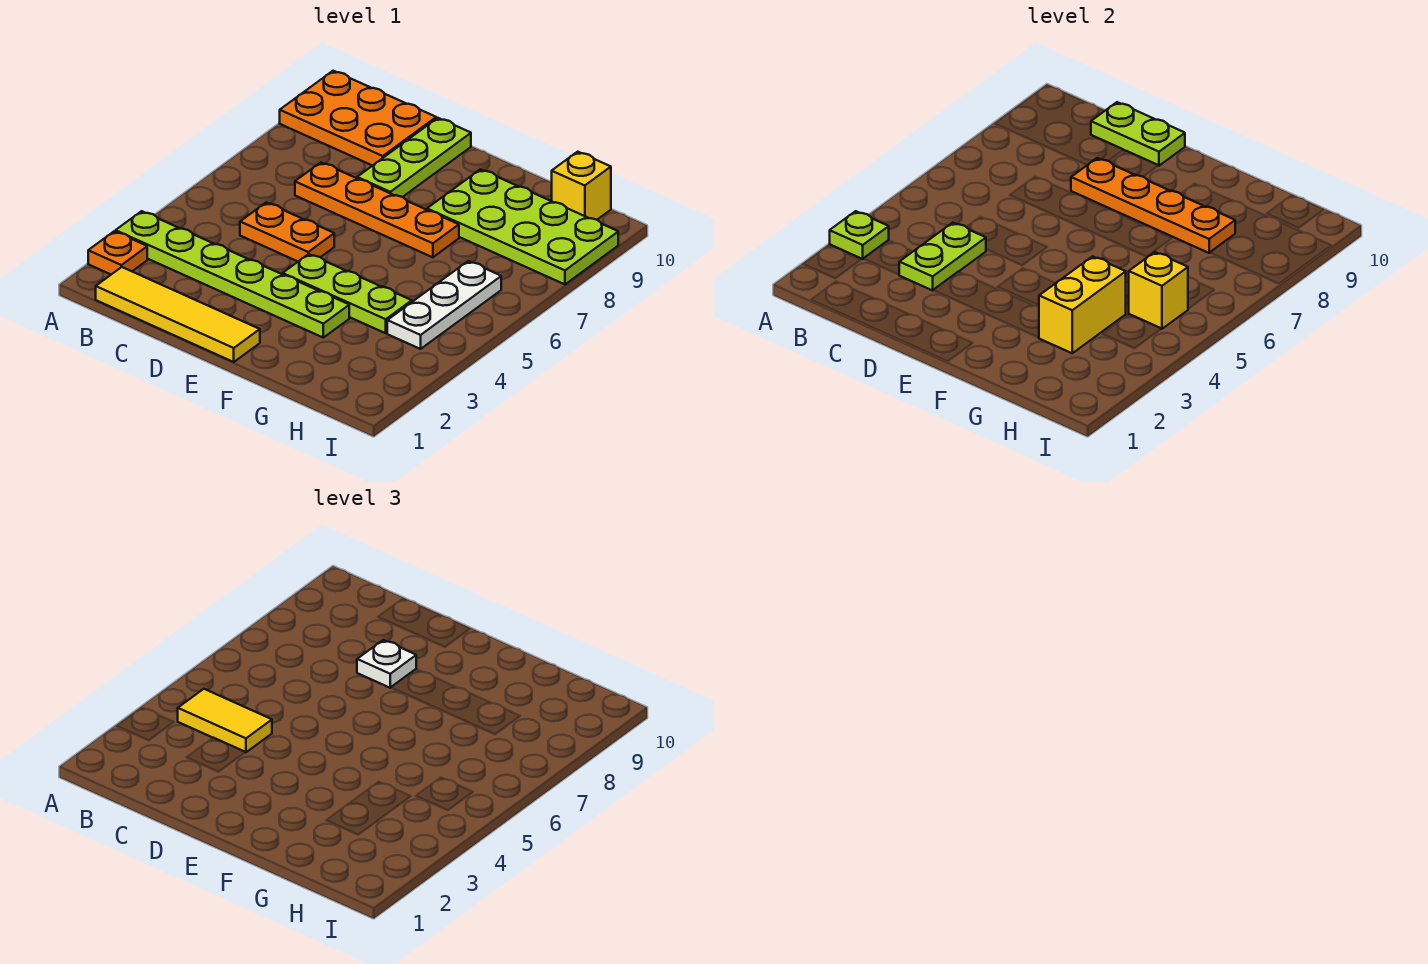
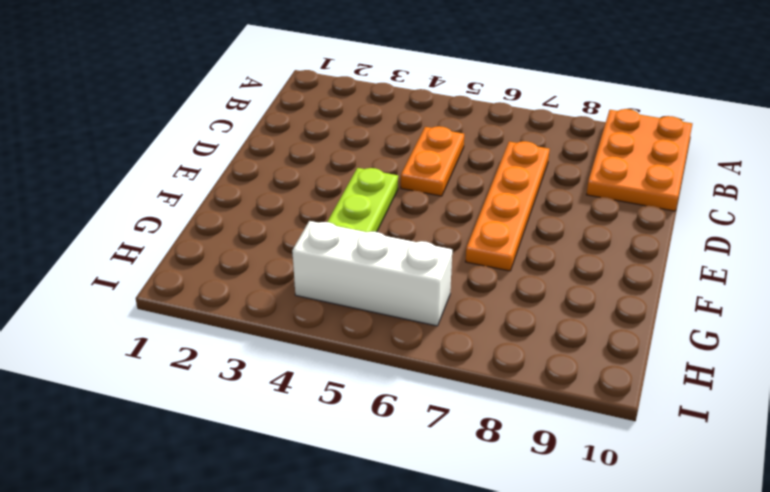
white 1x3 brick [292,221,452,326] -> white 1x3 plate [387,261,501,349]
none -> orange 1x1 plate [88,231,147,274]
none -> lime 1x6 plate [116,211,349,338]
none -> yellow 1x4 tile [96,267,260,362]

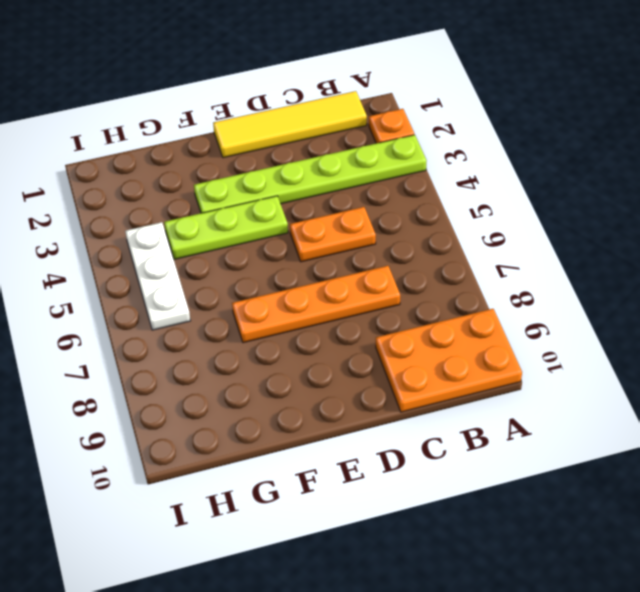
none -> lime 1x3 plate [357,118,471,197]
none -> lime 2x4 plate [427,169,618,284]
none -> yellow 1x1 brick [552,152,611,220]

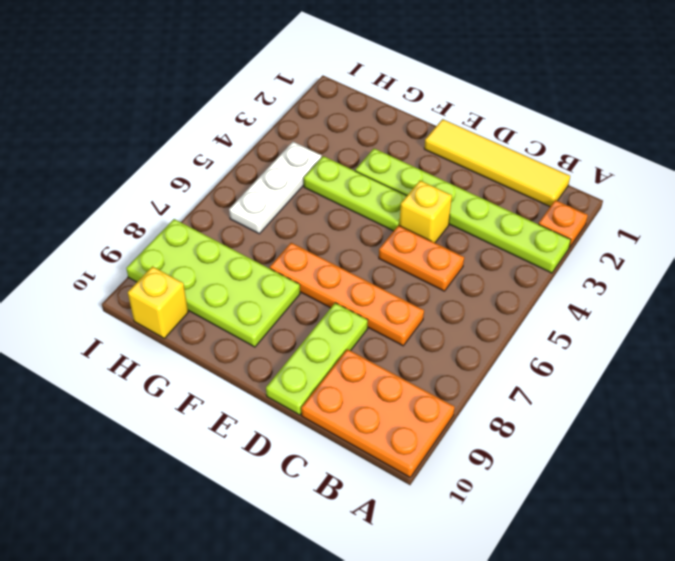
yellow 1x1 brick [399,181,452,243] -> yellow 1x1 brick moved to [1129,252,1188,329]
none -> lime 1x1 plate [830,211,889,259]
none -> lime 1x2 plate [899,223,986,290]
none -> lime 1x2 plate [1091,102,1185,166]

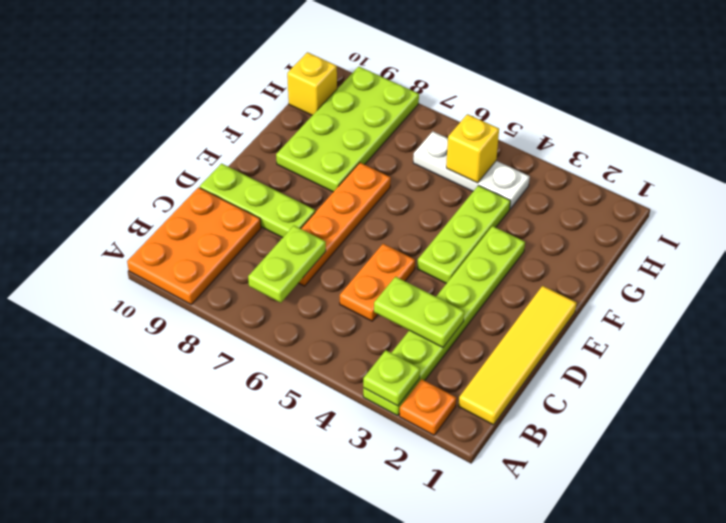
lime 1x2 plate [248,226,326,303] -> lime 1x2 plate moved to [1091,102,1185,166]
none -> orange 1x4 plate [1071,158,1235,253]
none -> yellow 1x2 brick [1039,256,1126,353]
none -> yellow 1x2 tile [178,689,272,752]

